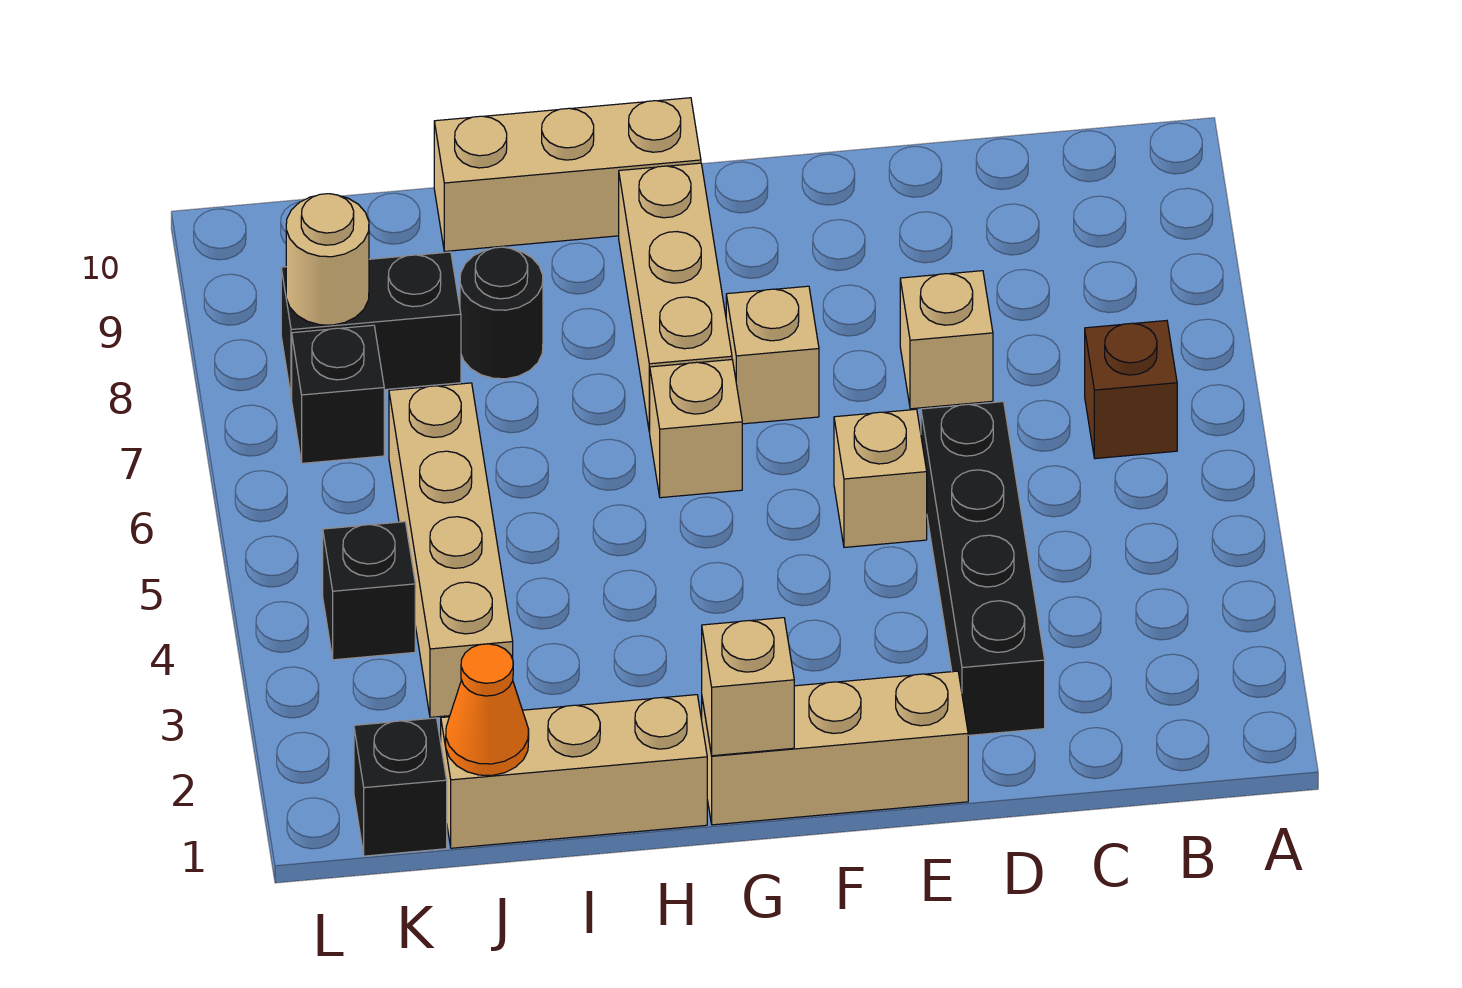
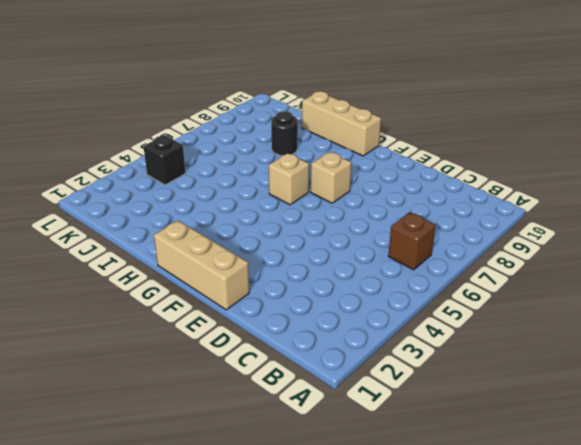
none -> black 1x4 brick [921,402,1045,735]
none -> tan 1x1 brick [900,271,993,409]
none -> tan 1x1 brick [834,409,927,547]

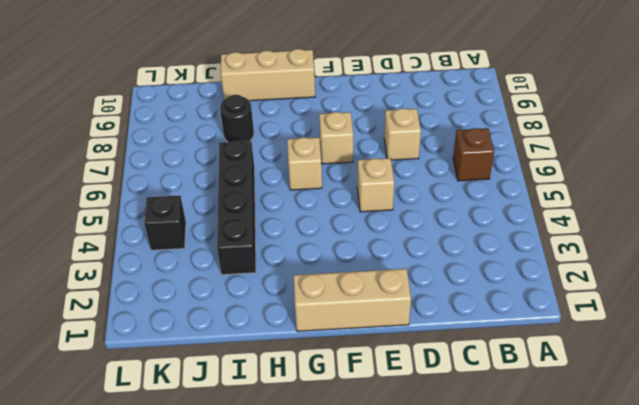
black 1x4 brick [217,141,256,275] -> black 1x4 brick moved to [921,402,1045,735]
none -> tan 1x3 brick [619,163,732,432]
none -> tan 1x3 brick [441,695,707,848]
none -> tan 1x4 brick [389,383,513,717]

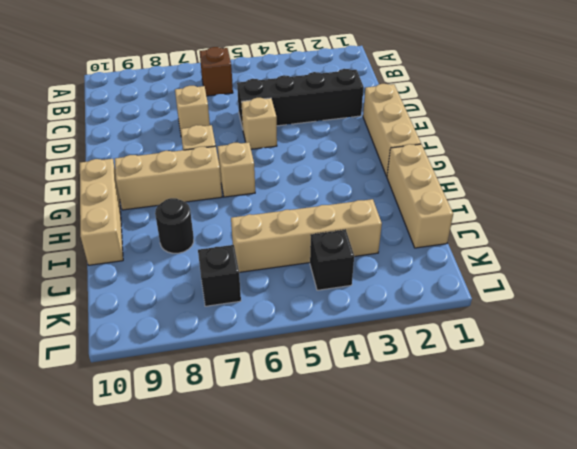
none -> black 1x2 brick [281,252,461,398]
none -> black 1x1 brick [354,718,447,856]
none -> tan 1x1 brick [702,618,794,756]

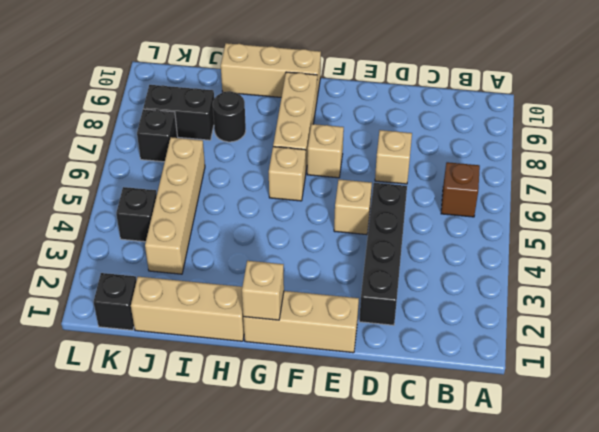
none -> orange 1x1 cone [446,644,529,775]
none -> tan 1x1 round brick [286,194,369,325]

